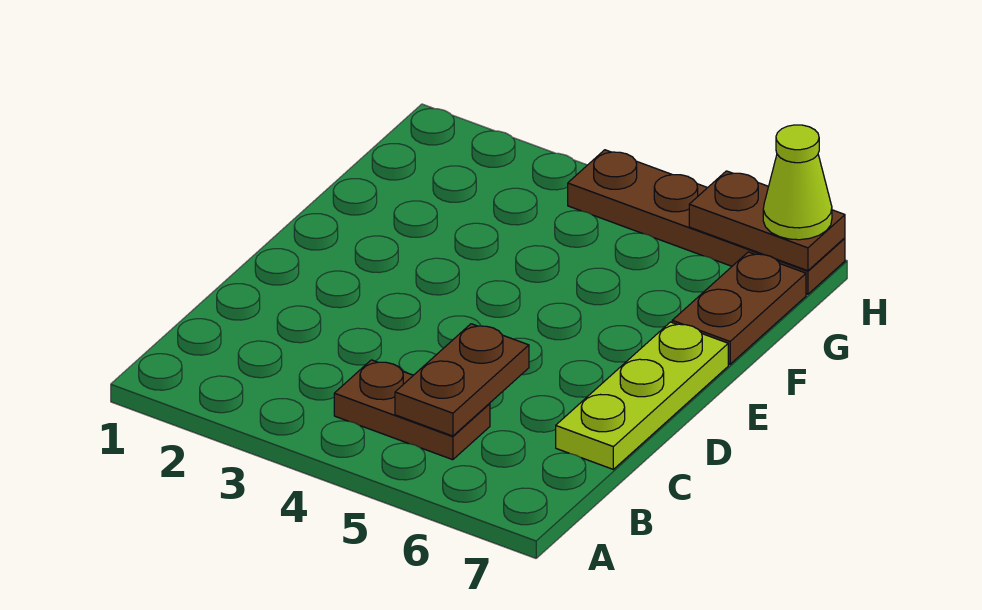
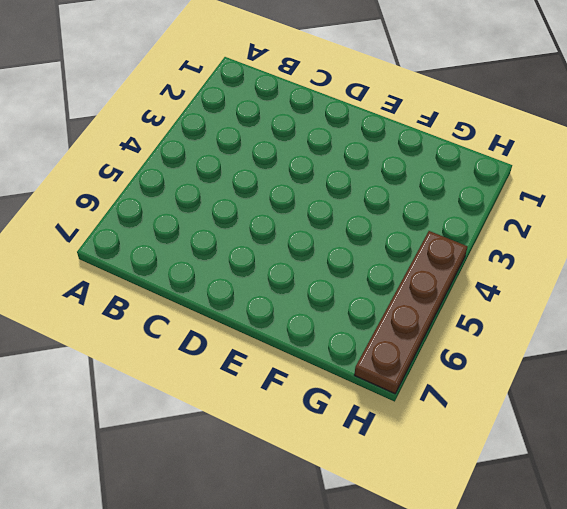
none -> brown 1x2 plate [334,360,490,460]
none -> lime 1x3 plate [556,322,728,469]

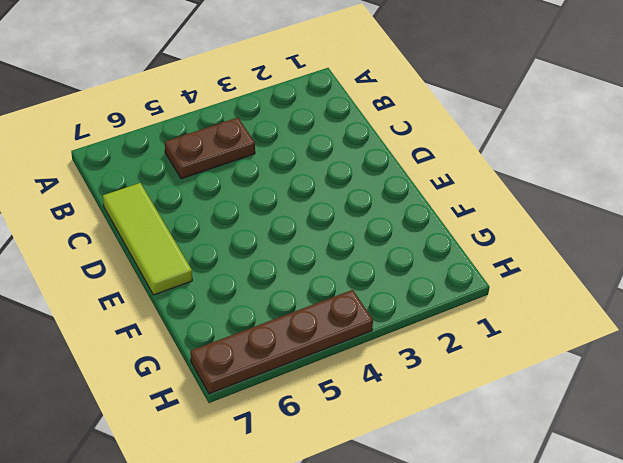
lime 1x3 tile [103,183,192,295] -> lime 1x3 plate [556,322,728,469]
none -> brown 1x2 plate [672,252,806,364]
none -> brown 1x2 plate [395,324,529,436]

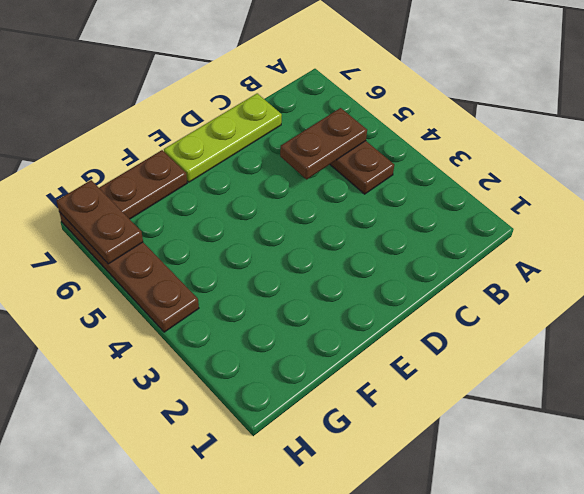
none -> lime 1x1 cone [763,125,832,240]

